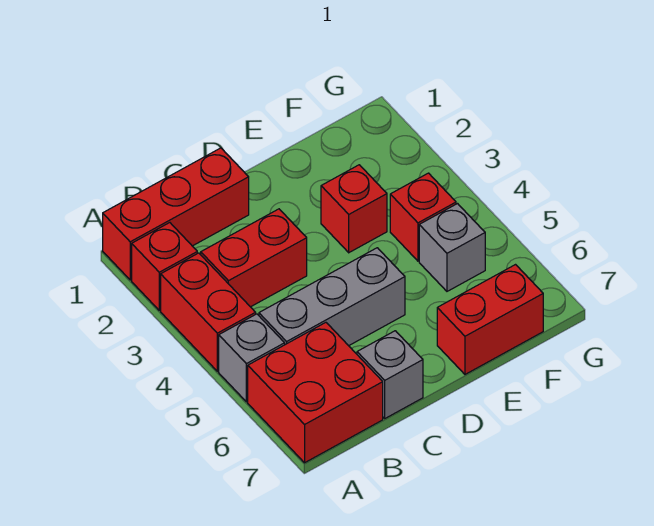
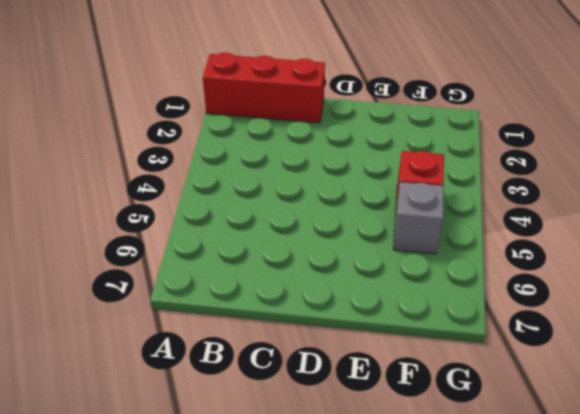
none -> red 1x1 brick [132,223,197,310]
none -> red 1x2 brick [161,253,256,371]
none -> grey 1x1 brick [219,314,285,402]

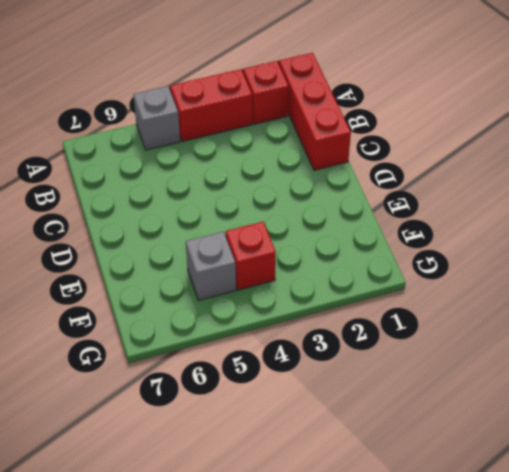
none -> red 2x2 brick [248,323,383,463]
none -> red 1x2 brick [201,209,307,307]
none -> grey 1x3 brick [259,248,405,346]

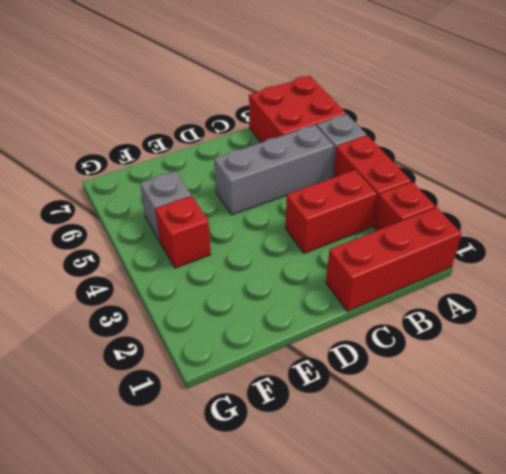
none -> grey 1x1 brick [357,331,423,418]
none -> red 1x1 brick [321,165,387,253]
none -> red 1x2 brick [437,265,543,374]

